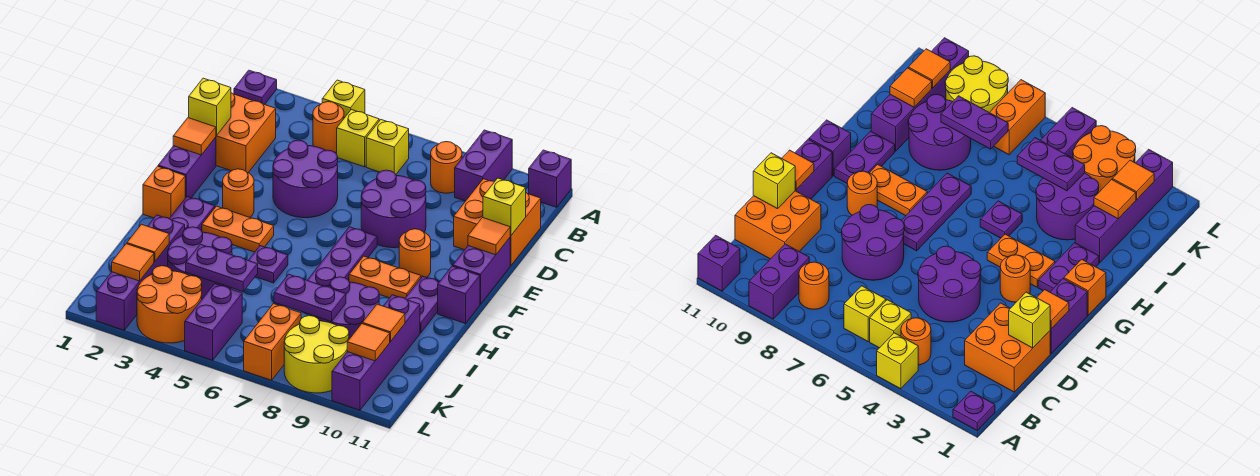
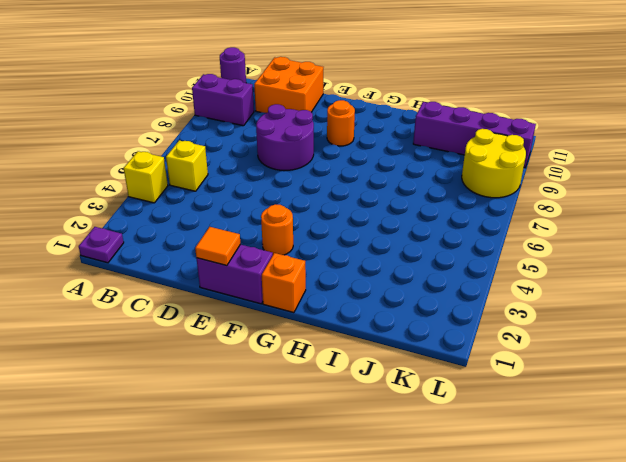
purple 1x1 round brick [220,47,246,83] -> purple 1x1 brick [529,150,571,207]
none -> orange 1x1 round brick [313,102,344,152]
none -> yellow 1x1 brick [366,120,409,174]
none -> orange 1x1 round brick [431,142,462,193]
none -> orange 2x2 brick [216,93,276,173]

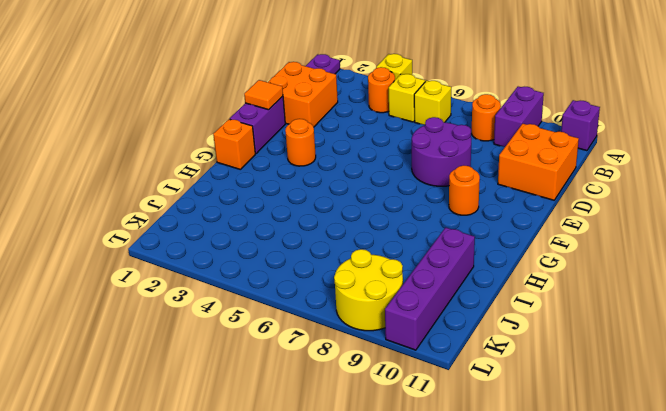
none -> purple 2x2 round brick [273,140,338,218]
none -> purple 1x2 brick [453,238,510,304]
none -> purple 1x3 plate [307,227,377,287]
none -> purple 1x2 plate [169,196,215,231]

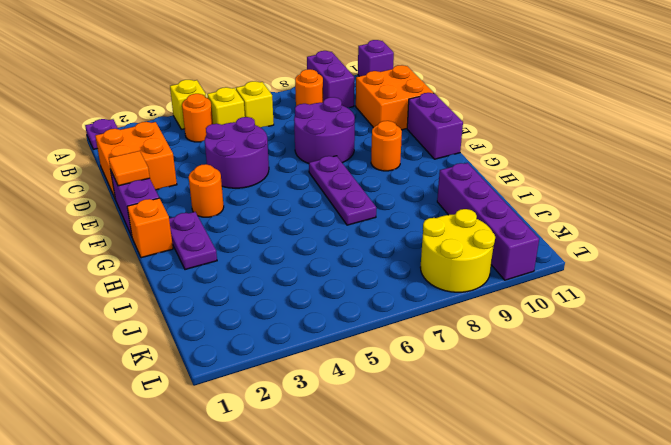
none -> orange 1x2 plate [202,206,274,252]
none -> orange 1x2 plate [349,256,421,298]
none -> purple 1x2 plate [405,276,439,333]
none -> purple 1x1 brick [438,266,480,324]

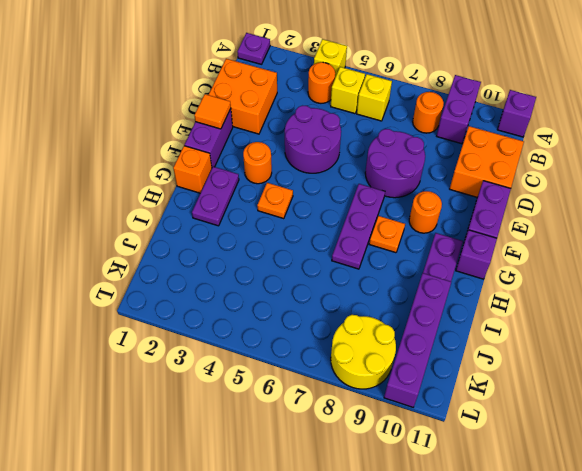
orange 1x1 plate [257,183,293,219] -> orange 1x2 plate [202,206,274,252]
orange 1x1 plate [369,216,405,253] -> orange 1x2 plate [349,256,421,298]
none -> purple 1x1 plate [249,246,288,283]
none -> purple 1x4 brick [96,215,185,330]
none -> purple 2x2 round brick [168,227,232,299]
none -> purple 2x2 round brick [315,277,379,339]

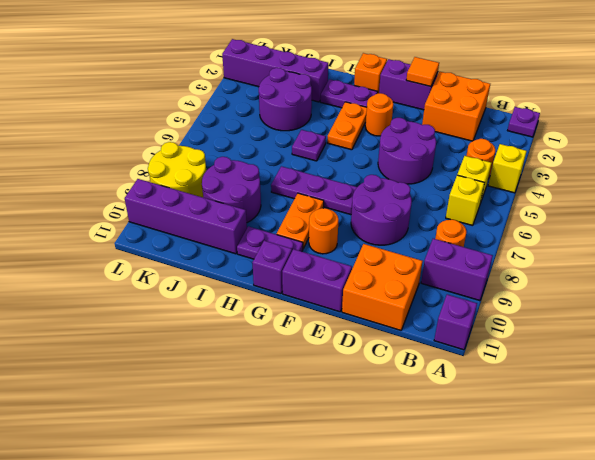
none -> orange 2x2 round brick [137,266,202,343]
none -> purple 1x2 brick [185,284,242,360]
none -> orange 1x2 brick [244,304,301,380]
none -> yellow 1x1 brick [189,78,231,136]

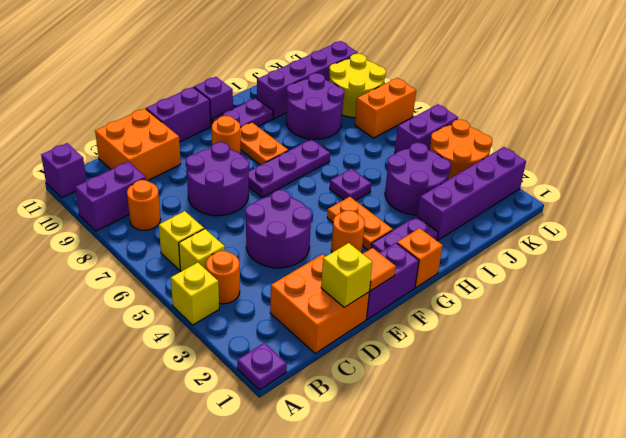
none -> yellow 1x1 brick [483,178,526,236]
none -> orange 1x1 tile [468,218,510,255]
none -> orange 1x1 tile [127,224,169,262]
none -> purple 1x2 plate [186,244,258,292]

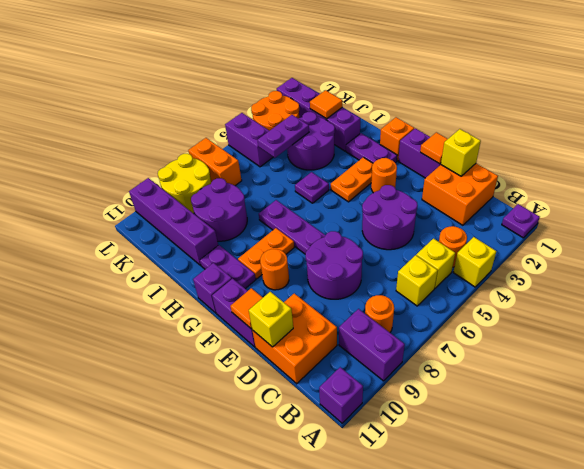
none -> purple 1x2 plate [274,274,346,322]
none -> orange 1x1 tile [362,304,405,342]
none -> orange 1x1 tile [112,244,154,281]
none -> orange 1x1 tile [347,324,390,361]

